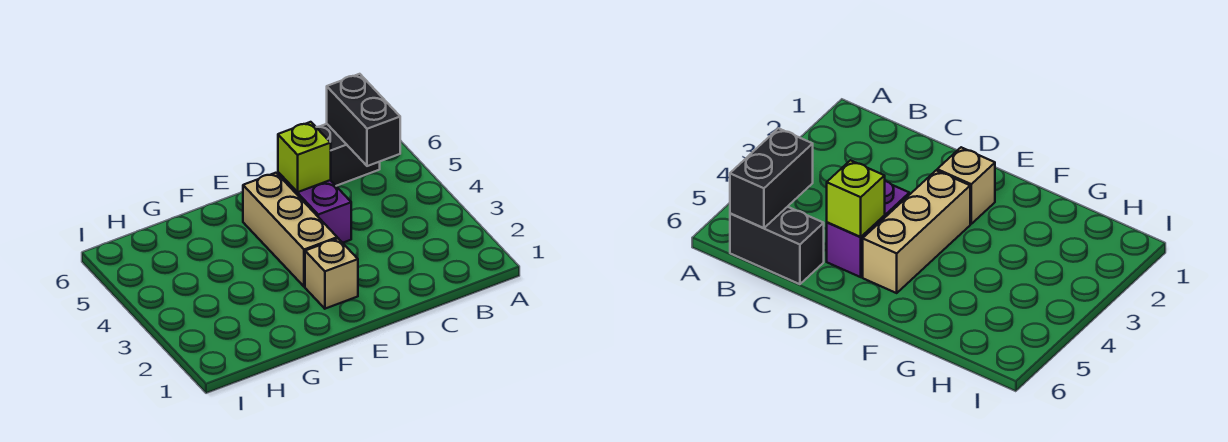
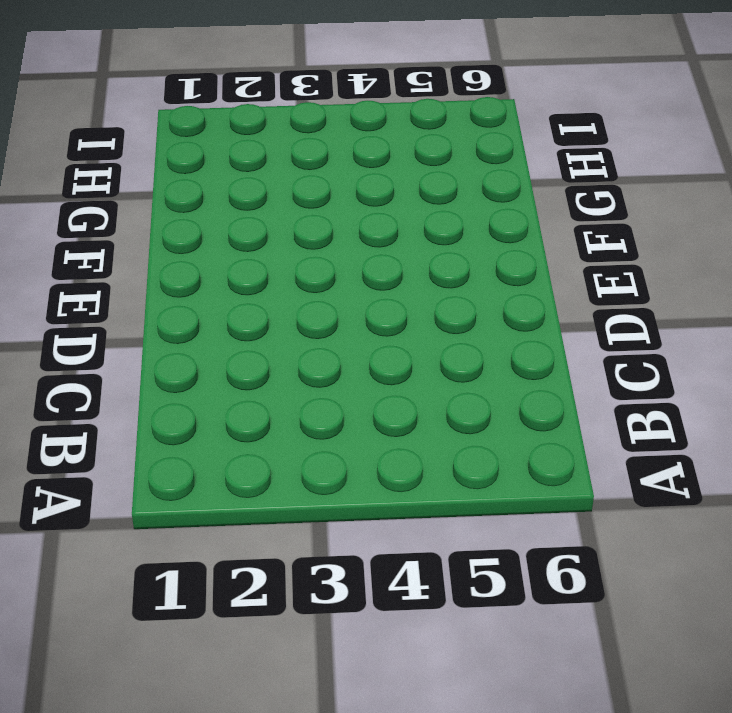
none -> black 1x2 brick [316,124,380,186]
none -> purple 1x2 brick [278,172,351,243]

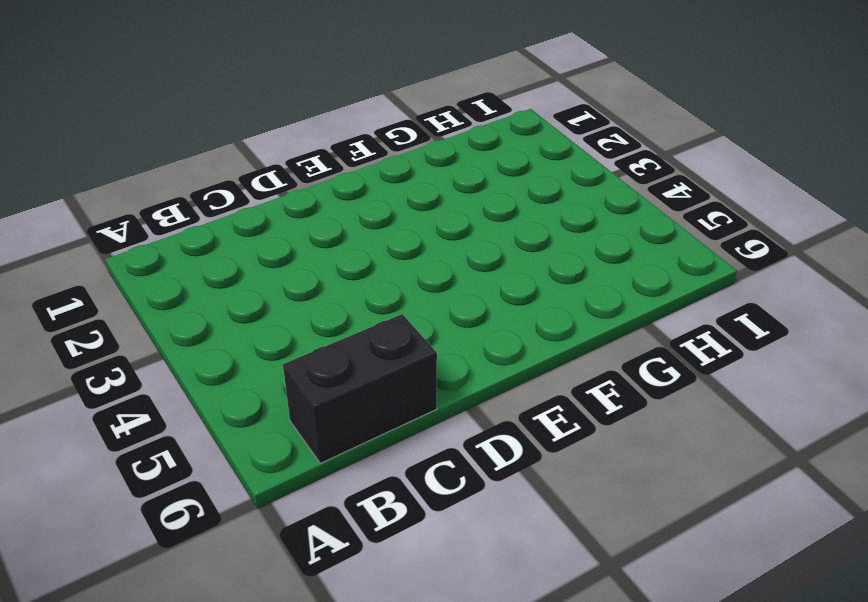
none -> purple 1x2 brick [278,172,351,243]
none -> tan 1x1 brick [305,238,358,309]

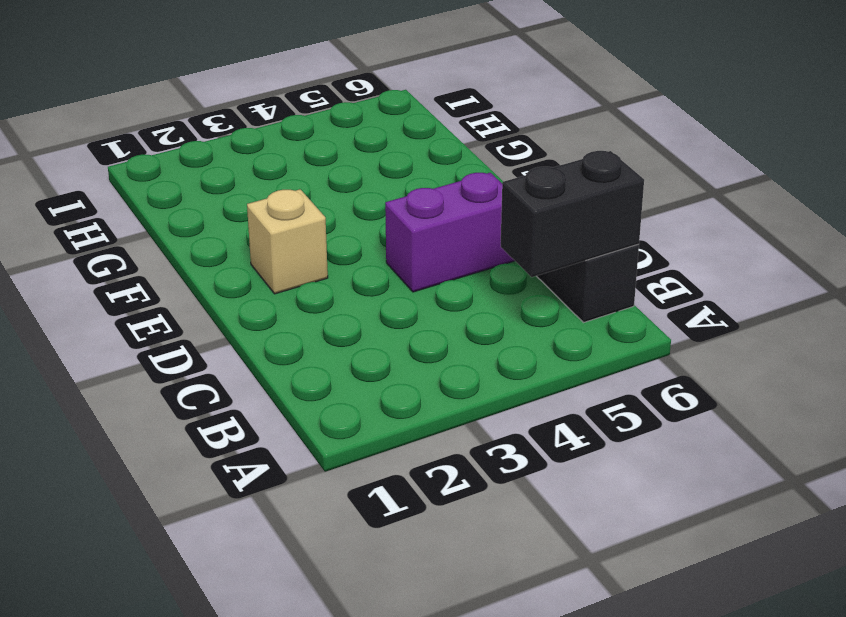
none -> tan 1x3 brick [243,173,337,287]
none -> lime 1x1 brick [278,122,331,192]

